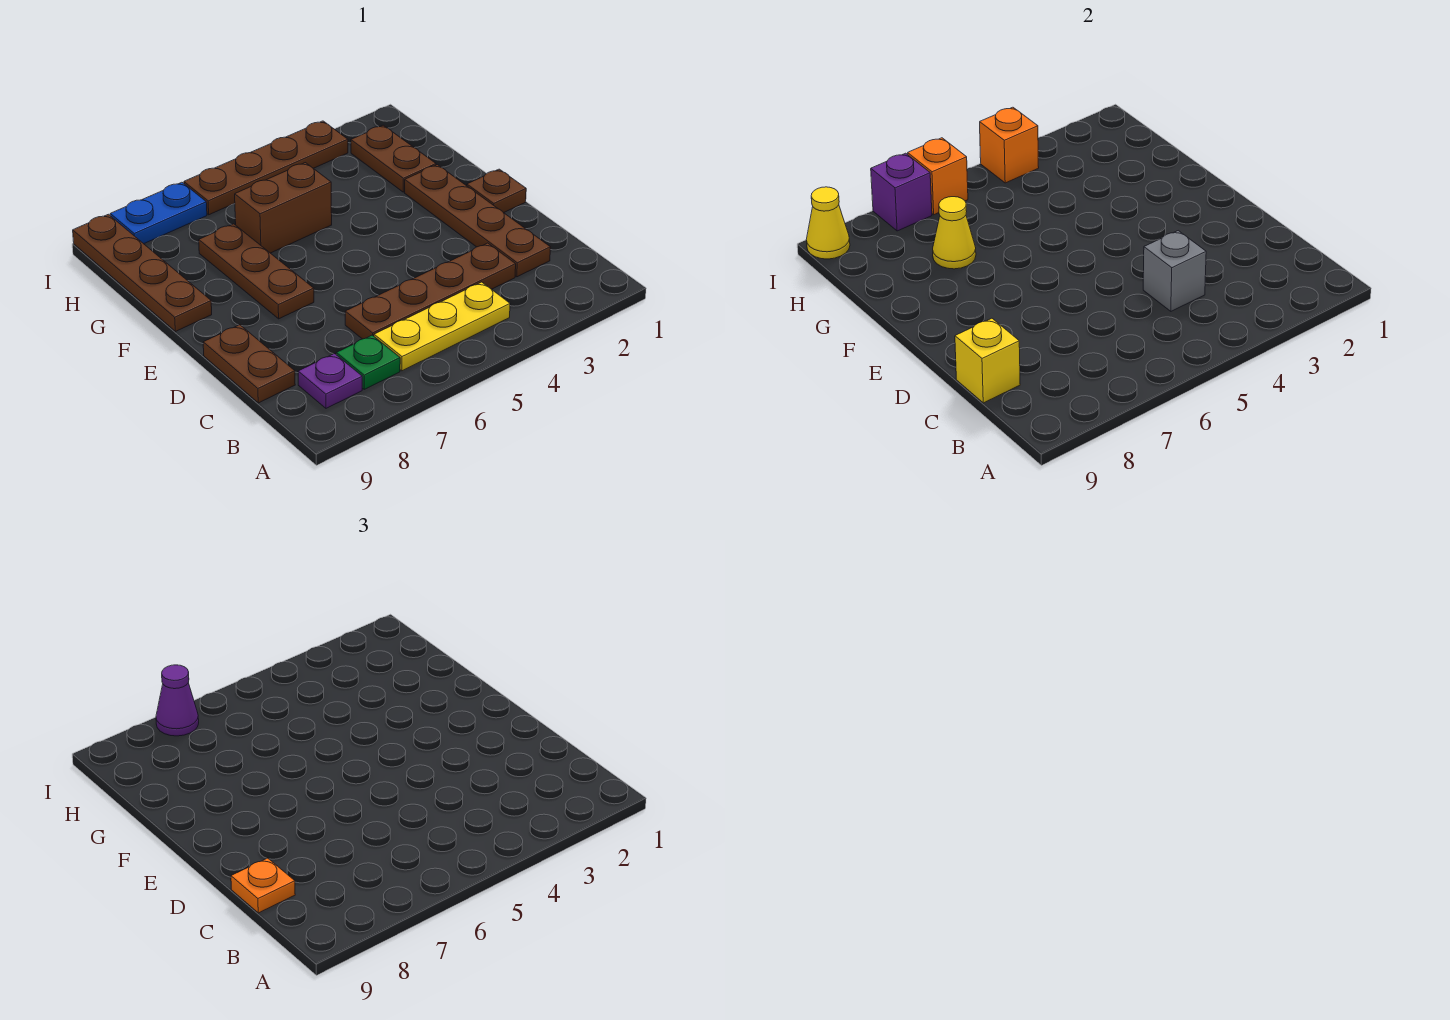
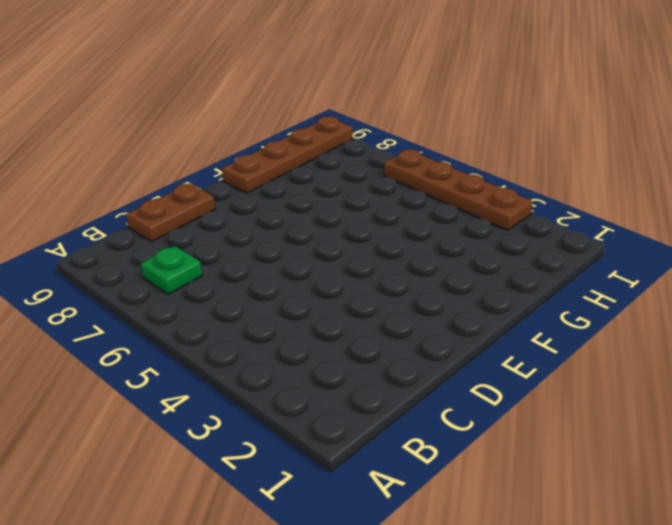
none -> yellow 1x3 plate [374,282,510,371]
none -> purple 1x1 plate [298,354,362,408]
none -> brown 1x4 plate [405,165,551,277]

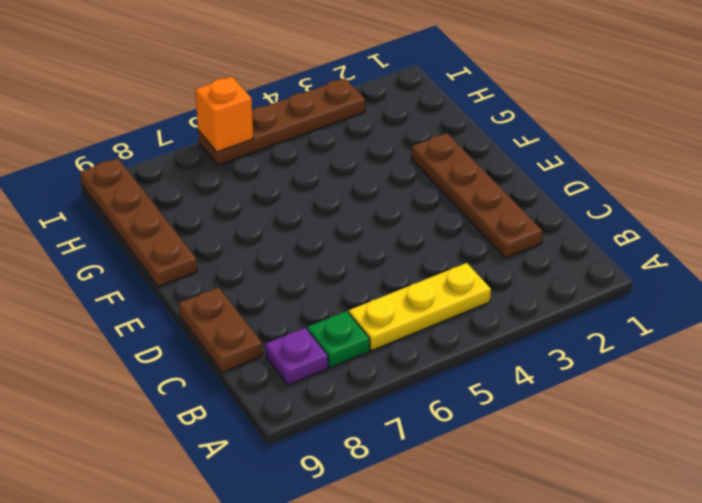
none -> brown 1x4 plate [345,243,516,339]
none -> brown 1x1 plate [467,169,526,213]
none -> brown 1x3 plate [199,224,314,319]

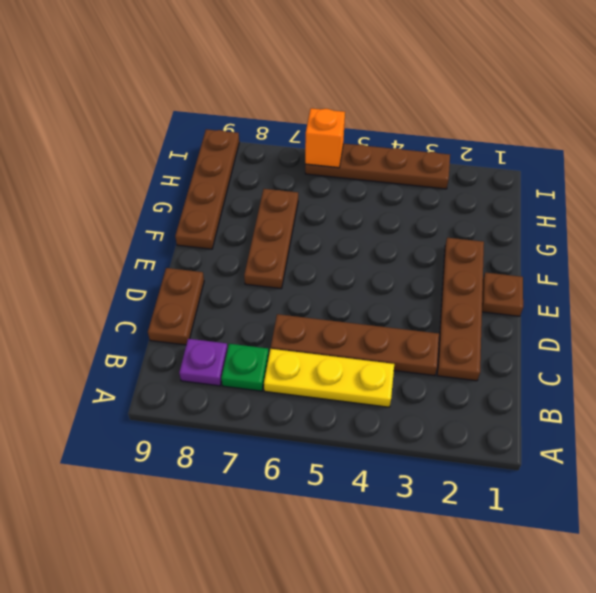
none -> brown 1x2 plate [351,125,436,192]
none -> brown 1x2 brick [235,163,332,253]
none -> blue 1x2 plate [110,182,207,244]

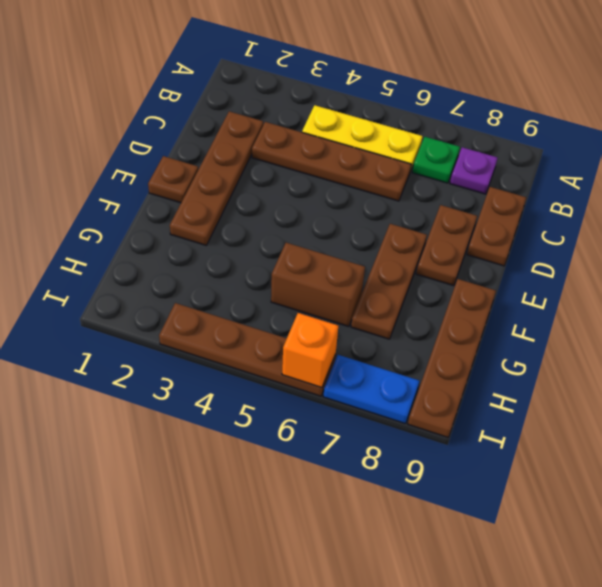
brown 1x2 plate [416,205,477,286] -> brown 1x2 plate moved to [351,125,436,192]
none -> grey 1x1 brick [1143,231,1206,311]
none -> yellow 1x1 brick [955,318,1020,403]
none -> yellow 1x1 cone [933,197,976,269]

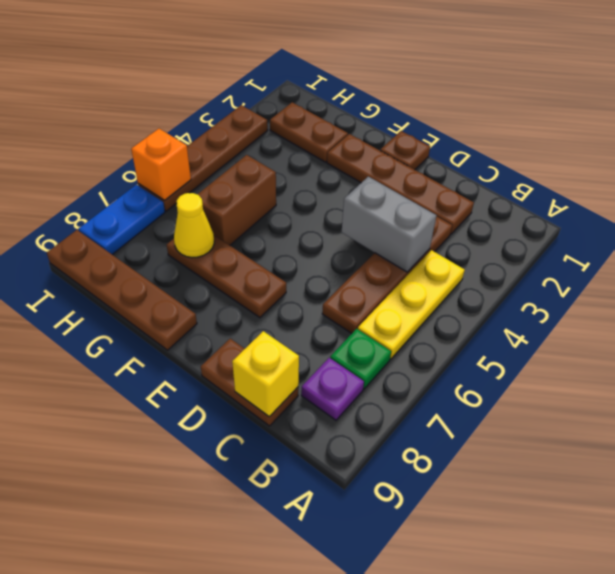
grey 1x2 brick [342,177,436,272] -> grey 1x1 brick [1143,231,1206,311]
none -> orange 1x1 brick [980,107,1039,183]
none -> purple 1x1 brick [871,153,932,231]
none -> yellow 1x1 cone [806,187,850,259]

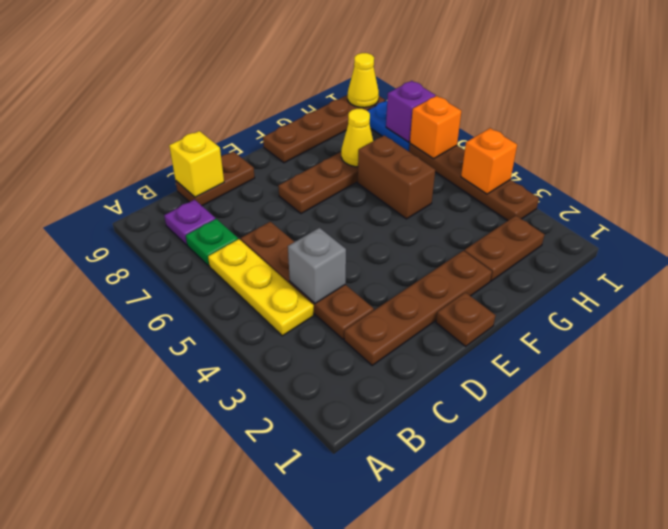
none -> orange 1x1 plate [231,858,295,913]
none -> purple 1x1 cone [156,665,199,736]

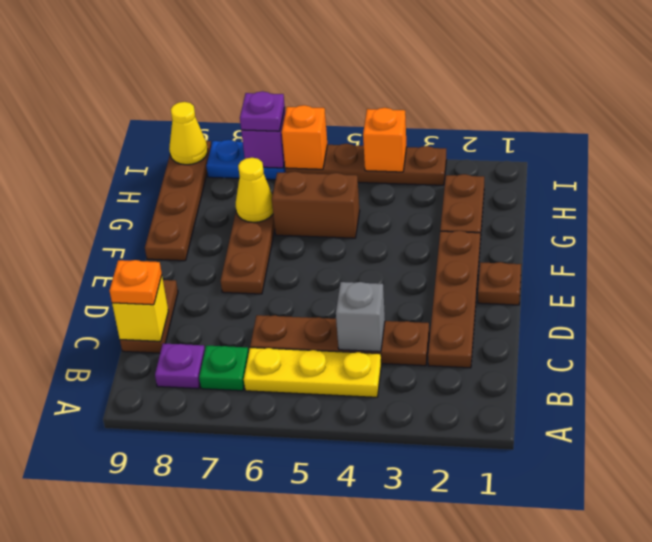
purple 1x1 plate [240,91,285,131] -> purple 1x1 cone [156,665,199,736]

